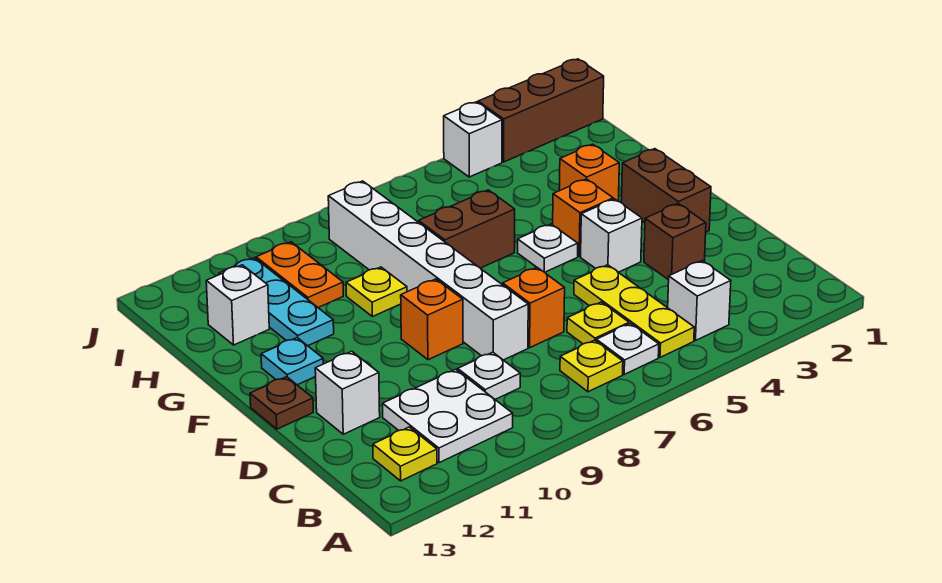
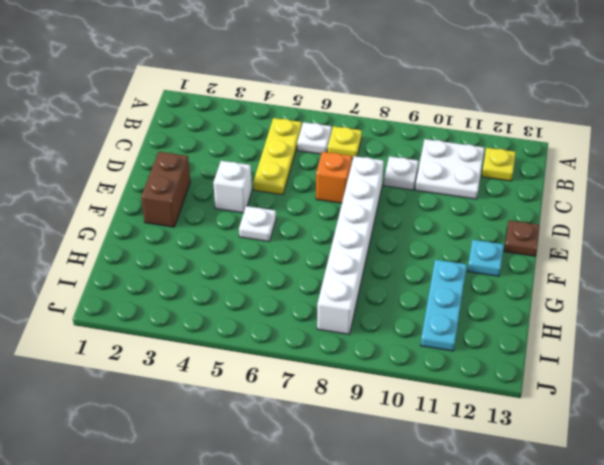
none -> white 1x1 brick [668,261,731,341]
none -> yellow 1x1 plate [567,302,629,344]
none -> brown 1x1 brick [644,204,706,280]

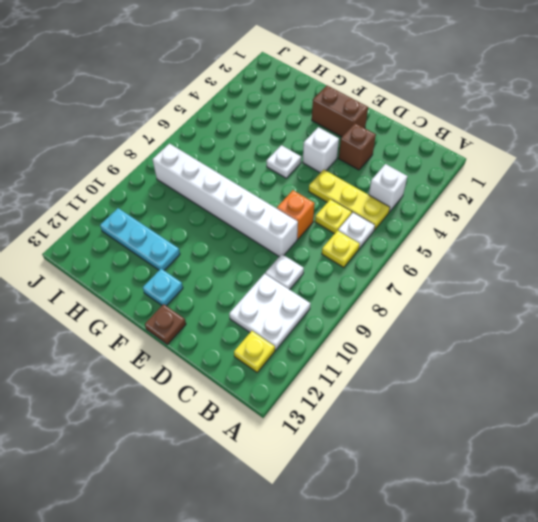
none -> white 1x1 brick [315,351,380,434]
none -> orange 1x1 brick [401,279,463,360]
none -> orange 1x1 brick [553,179,613,256]

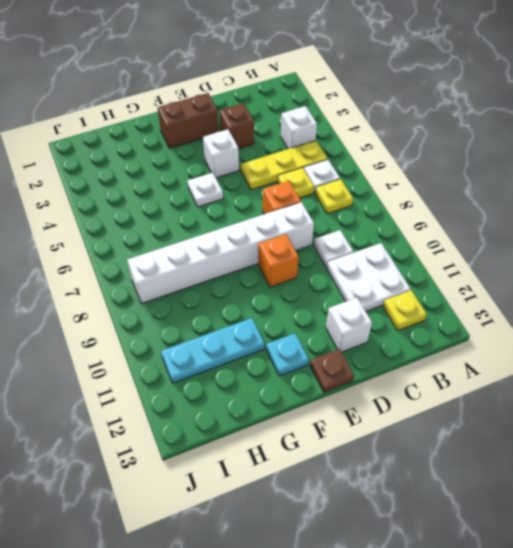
none -> orange 1x1 brick [553,179,613,256]
none -> orange 1x1 brick [559,144,619,201]
none -> brown 1x2 brick [419,190,515,268]

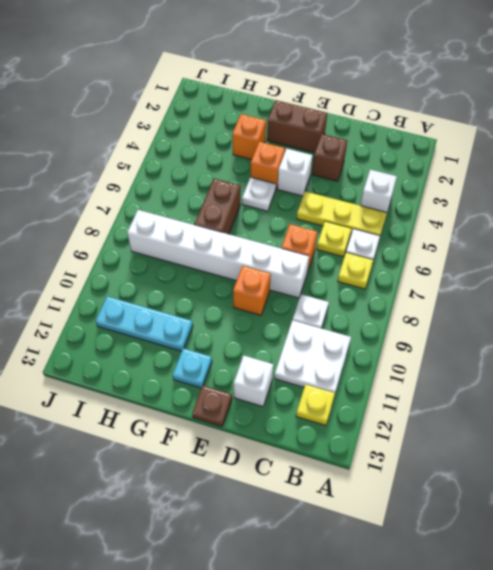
none -> yellow 1x1 plate [346,267,407,317]
none -> orange 1x2 plate [256,242,343,308]
none -> white 1x1 brick [206,265,269,345]

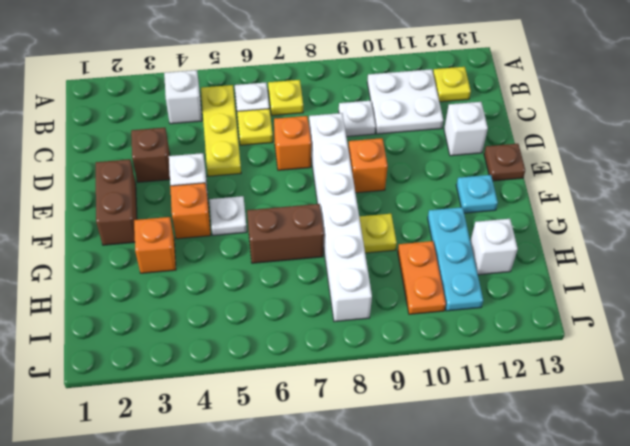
none -> brown 1x3 brick [478,59,604,162]
none -> white 1x1 brick [444,102,502,177]

